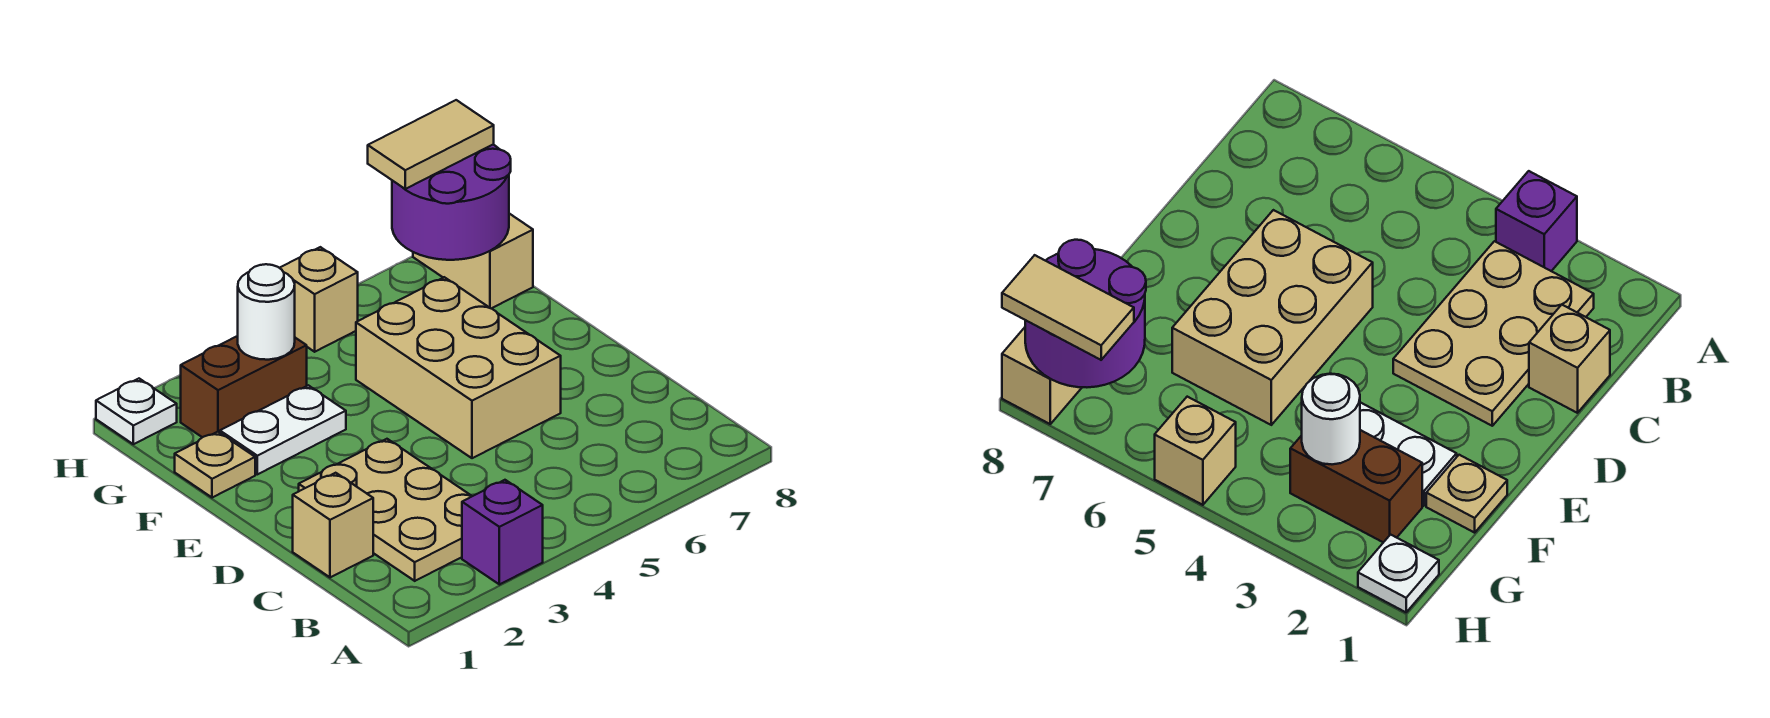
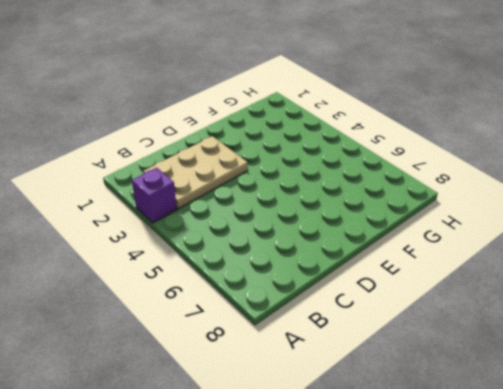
none -> tan 1x1 brick [293,473,373,577]
none -> tan 2x3 brick [356,277,561,458]
none -> tan 1x1 plate [175,432,255,498]

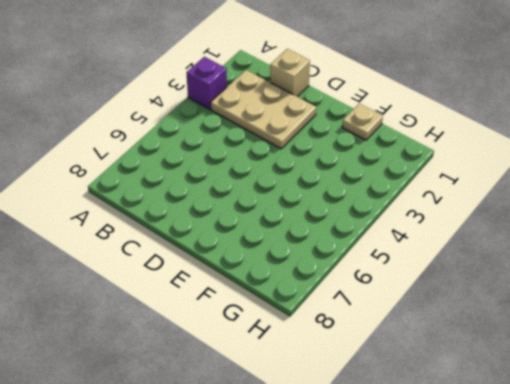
none -> tan 2x3 brick [356,277,561,458]
none -> white 1x2 plate [220,385,346,474]
none -> brown 1x2 brick [181,336,307,437]

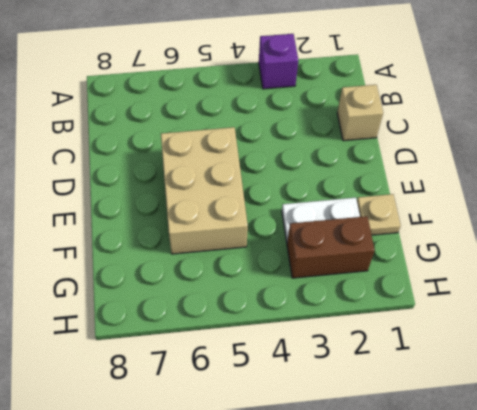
none -> tan 2x3 plate [299,439,472,581]
none -> tan 1x2 brick [413,214,533,309]
none -> white 1x1 plate [96,379,177,444]

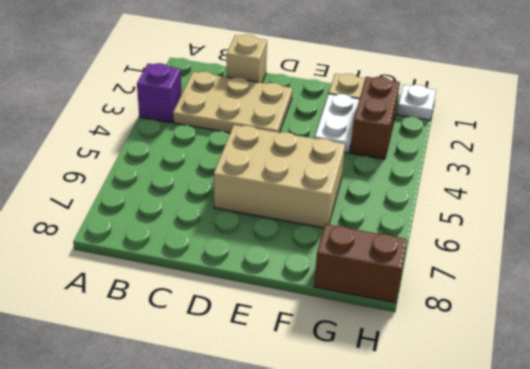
brown 1x2 brick [314,224,407,303] -> tan 1x2 brick [413,214,533,309]
none -> tan 1x1 brick [280,247,358,352]
none -> white 1x1 round brick [238,264,295,360]
none -> purple 2x2 round brick [392,144,511,260]

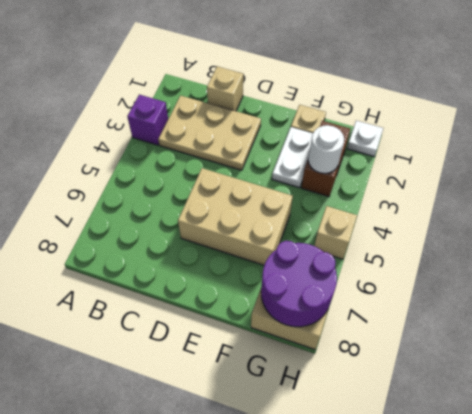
none -> tan 1x2 tile [368,100,494,189]

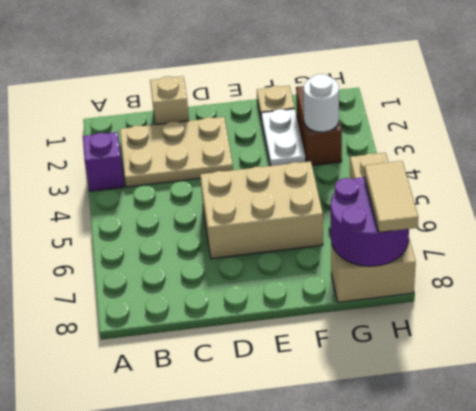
none -> white 1x1 plate [96,379,177,444]

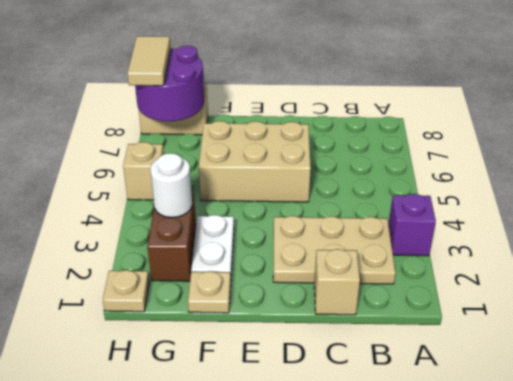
tan 1x1 plate [103,270,149,312] -> white 1x1 plate [96,379,177,444]

